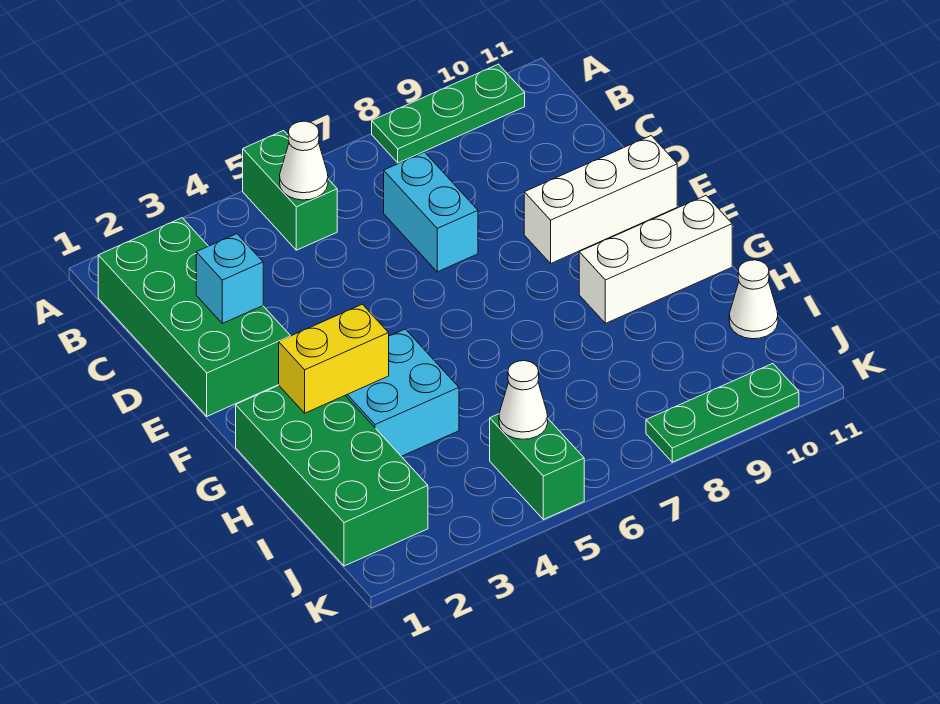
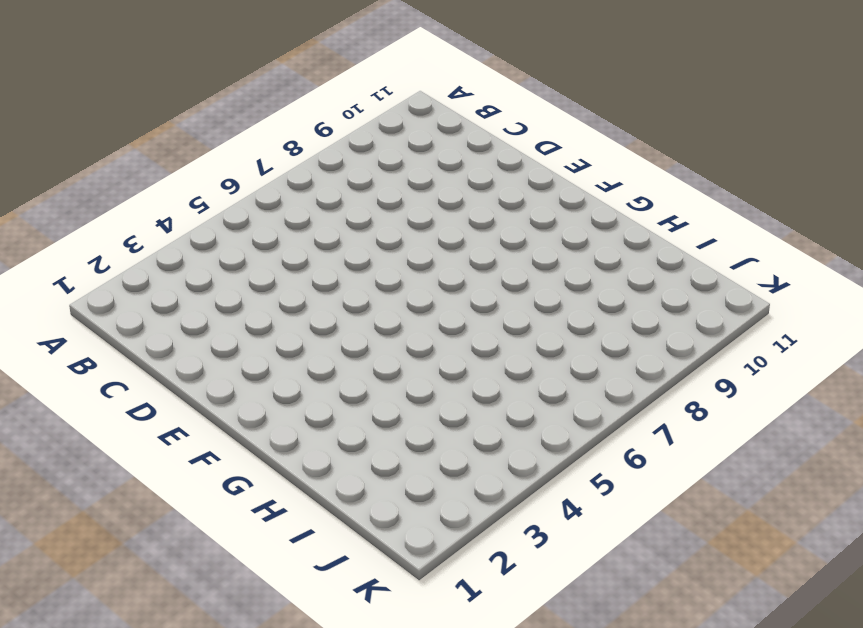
none -> green 1x2 brick [243,131,337,250]
none -> green 1x3 plate [372,64,525,163]
none -> green 2x4 brick [98,218,290,416]

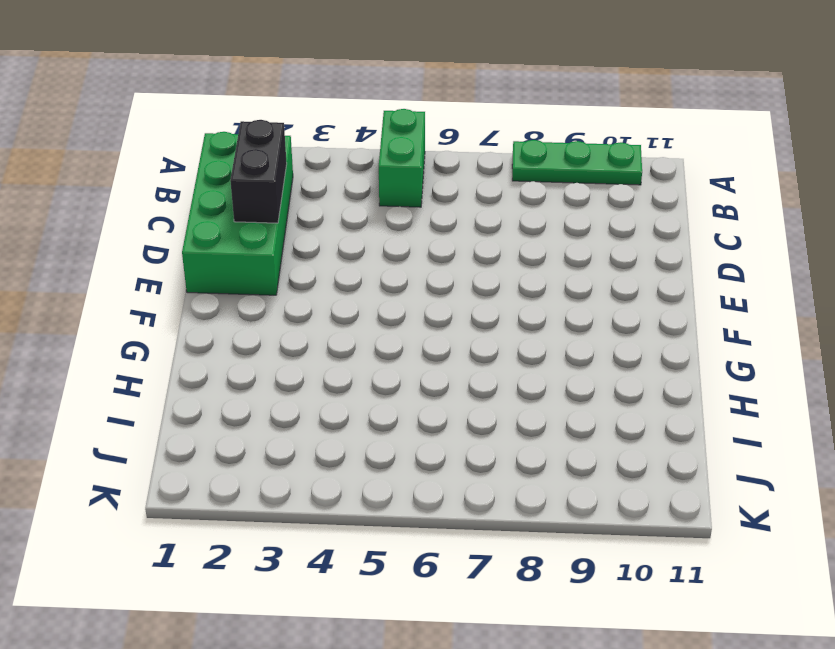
black 1x2 brick [230,120,287,223] -> cyan 1x1 brick [196,234,263,323]
none -> cyan 1x2 brick [384,152,478,272]
none -> white 1x3 brick [524,136,677,263]
none -> green 2x4 brick [236,385,428,566]

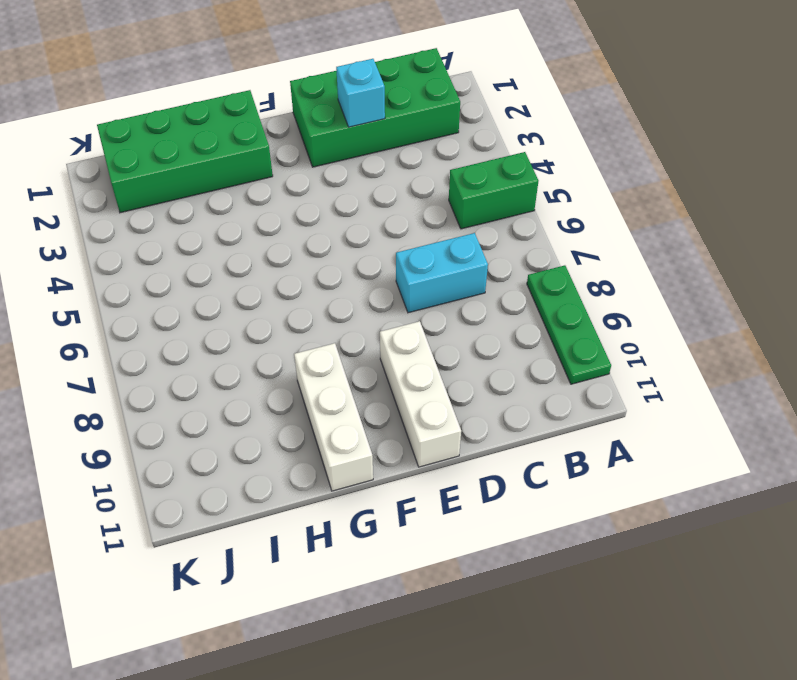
none -> cyan 2x2 brick [345,329,459,456]
none -> white 1x1 cone [729,260,778,339]
none -> green 1x2 brick [490,414,584,519]

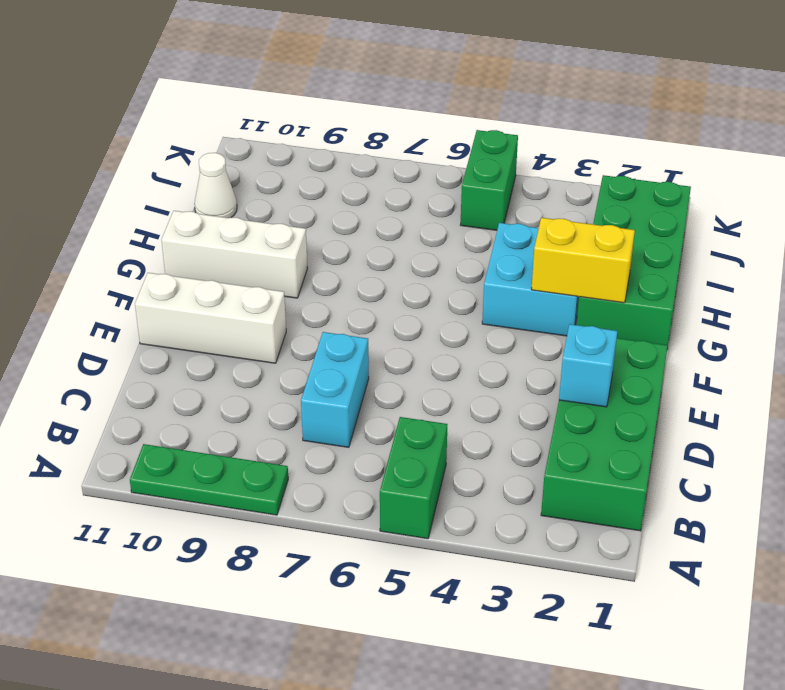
none -> green 1x3 plate [646,364,799,462]
none -> white 1x1 cone [280,121,328,200]
none -> white 1x1 cone [499,361,548,439]

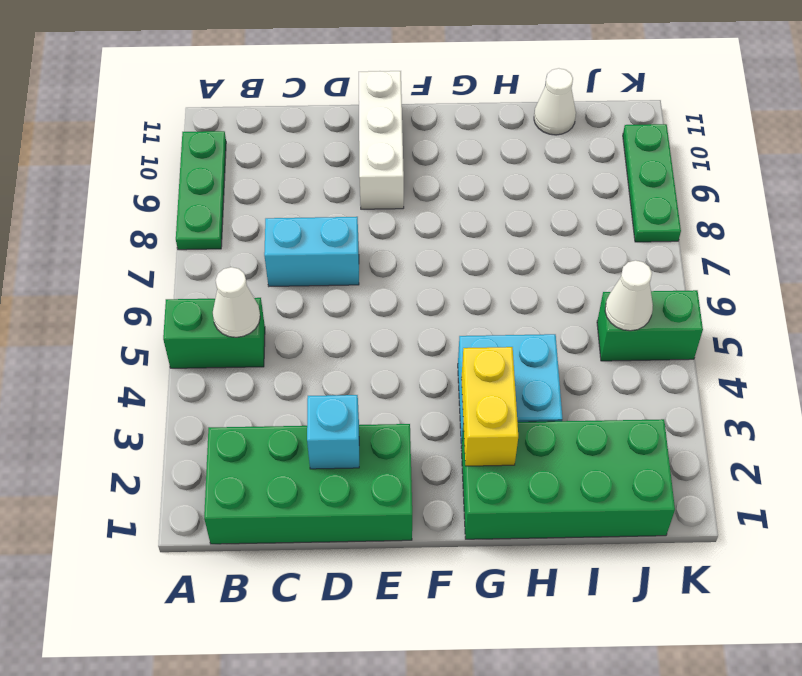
none -> white 1x3 brick [579,196,732,323]

